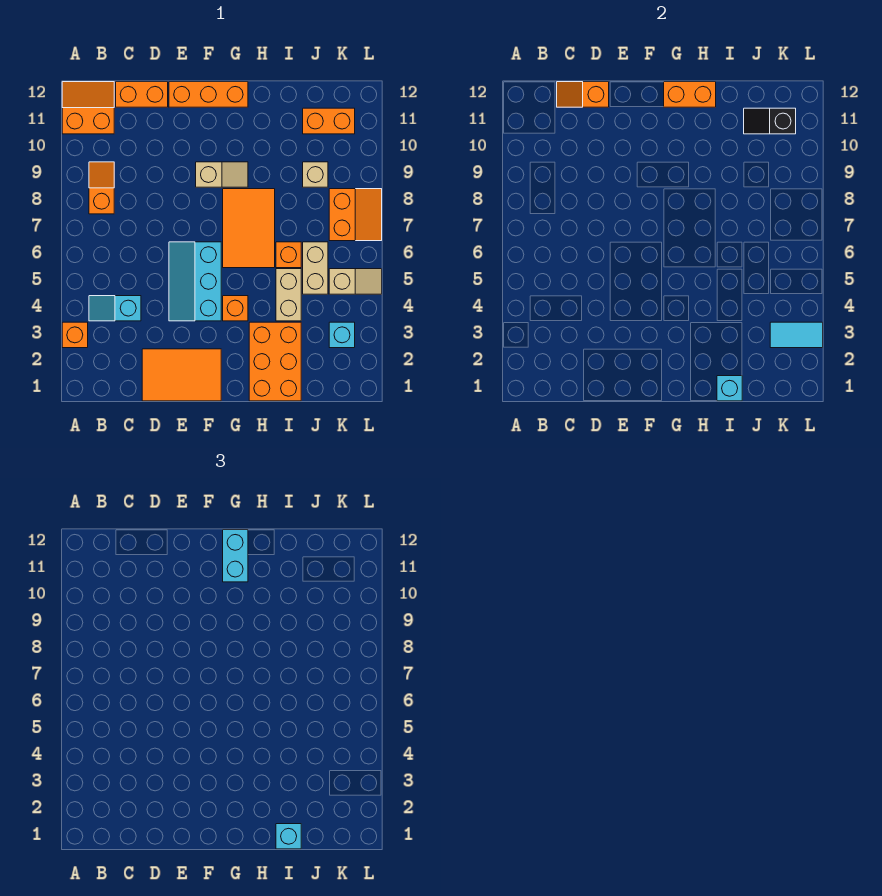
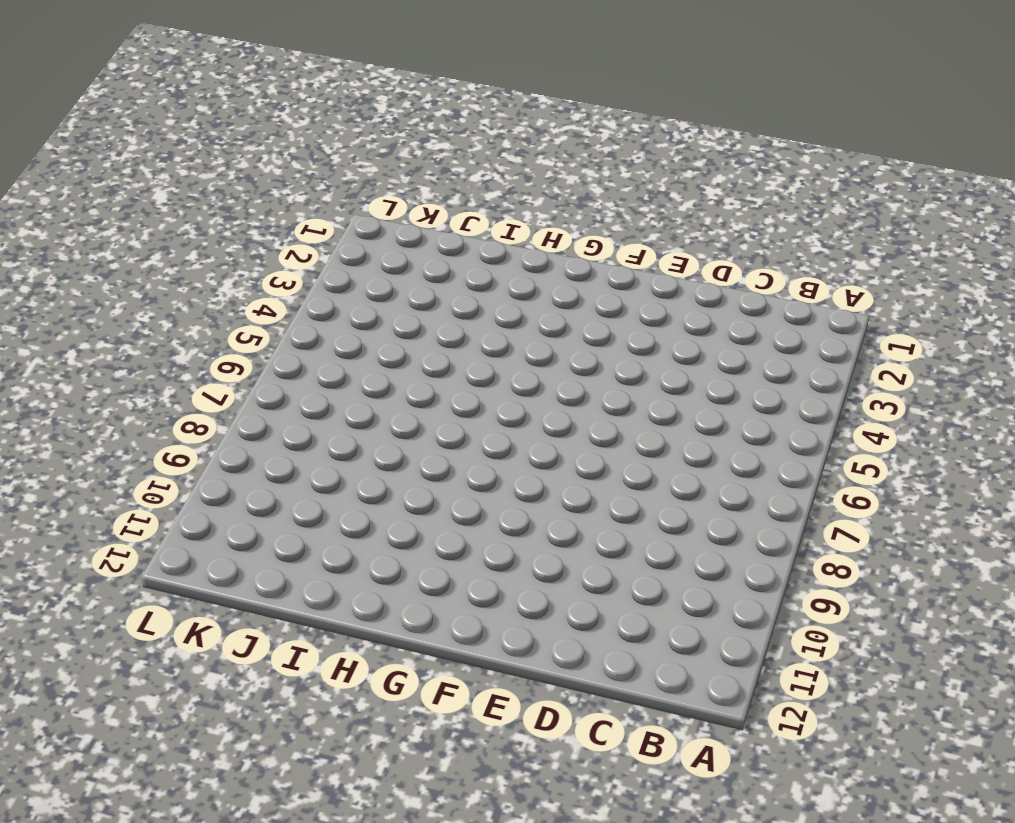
none -> orange 1x1 brick [62,322,88,348]
none -> orange 2x2 slope [62,82,114,134]
none -> cyan 1x2 slope [89,296,141,321]

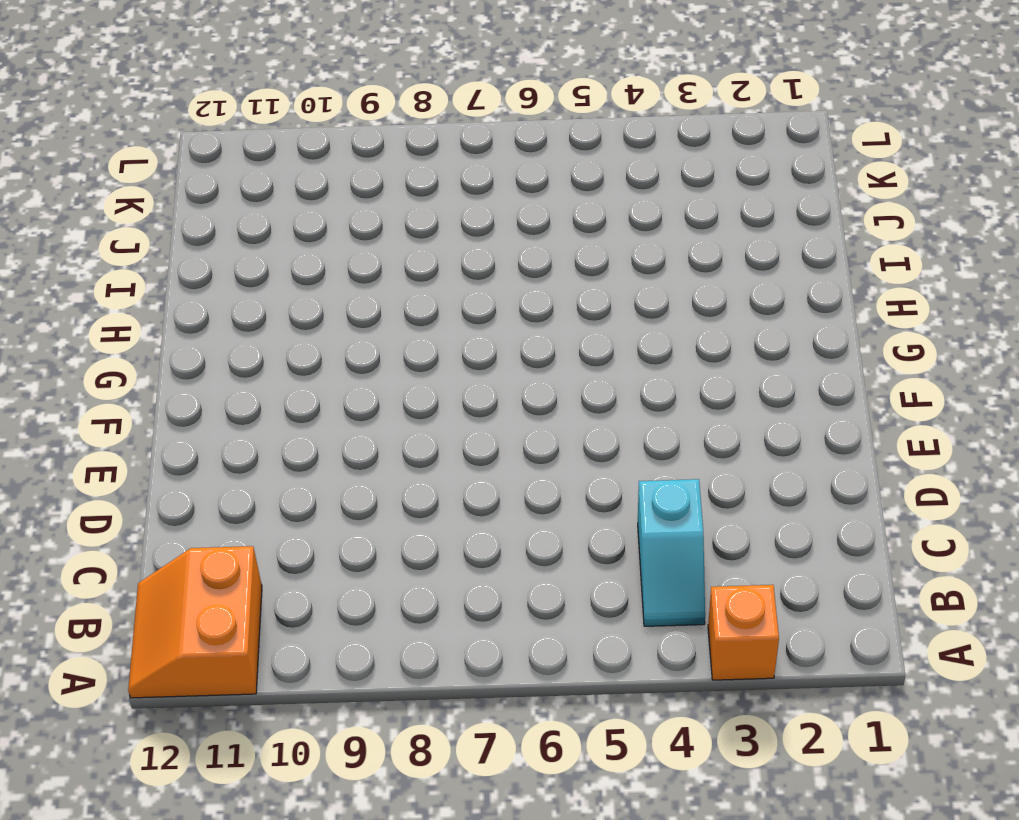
none -> orange 1x2 slope [89,162,114,214]
none -> orange 1x2 brick [116,82,168,107]
none -> orange 2x3 tile [142,349,221,401]

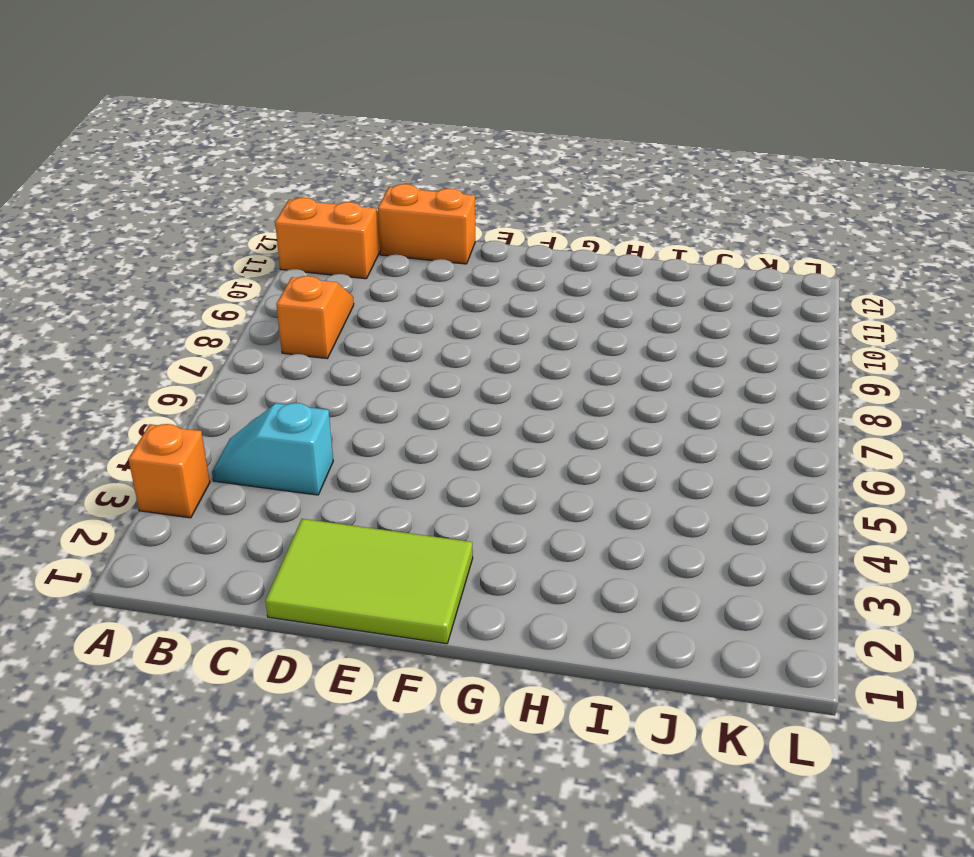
lime 2x3 tile [265,519,473,644] -> orange 2x3 tile [142,349,221,401]
none -> cyan 2x3 slope [169,242,221,321]
none -> orange 1x3 brick [169,82,248,107]
none -> tan 1x2 slope [196,162,248,187]

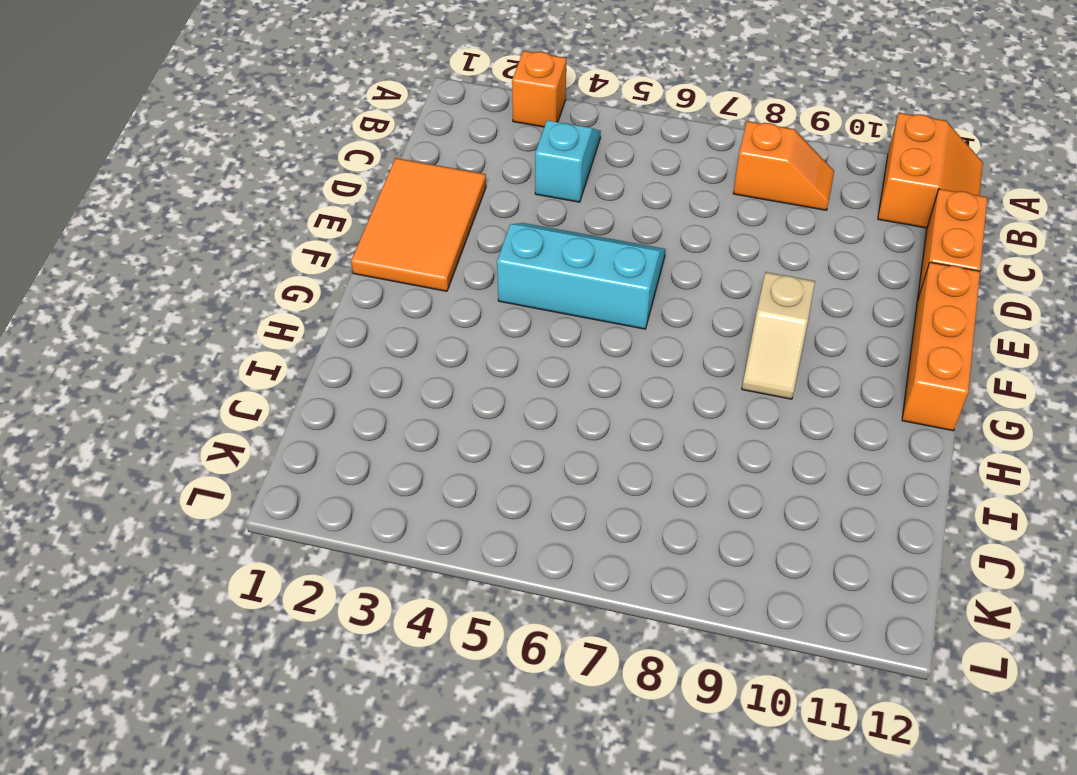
none -> orange 1x1 brick [223,296,248,321]
none -> orange 2x3 tile [223,189,275,268]
none -> orange 2x3 brick [249,322,301,401]

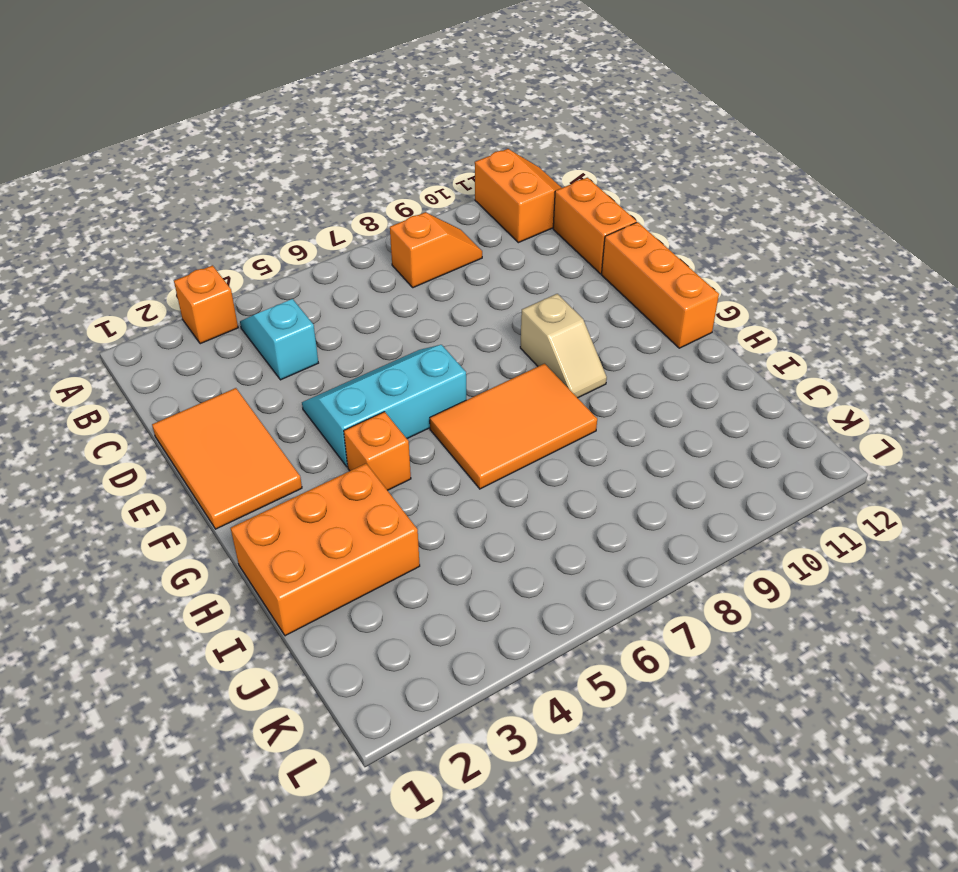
none -> tan 1x2 brick [276,269,301,321]
none -> orange 1x1 brick [276,242,301,268]
none -> tan 1x2 brick [303,242,328,294]

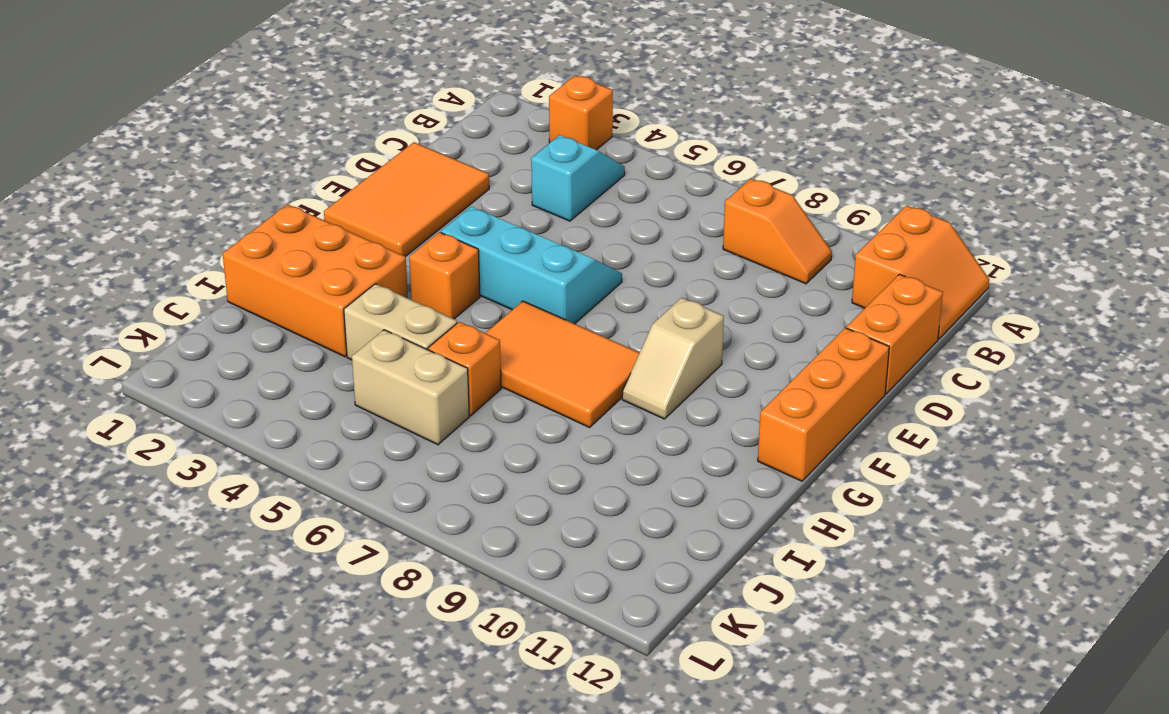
none -> tan 1x1 brick [303,162,328,187]
none -> orange 1x2 brick [303,108,355,134]
none -> cyan 1x1 brick [329,322,355,348]

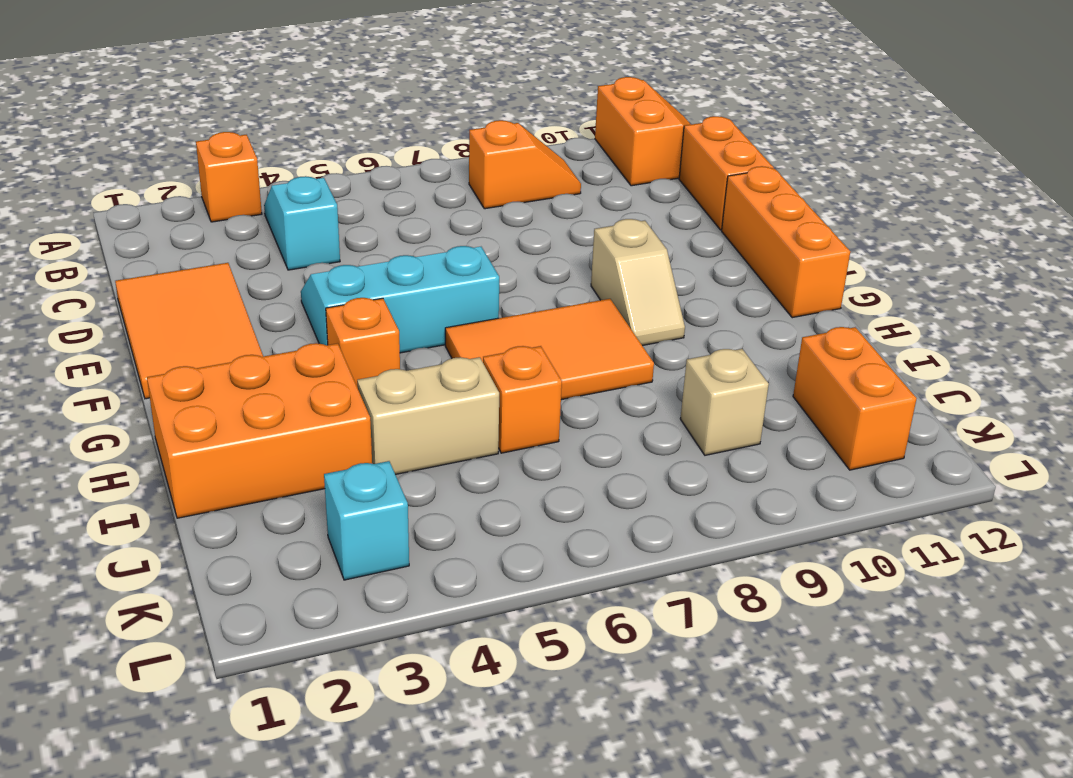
none -> tan 1x2 brick [303,242,328,294]
none -> tan 1x2 slope [329,269,382,294]
none -> orange 2x2 slope [329,189,382,241]

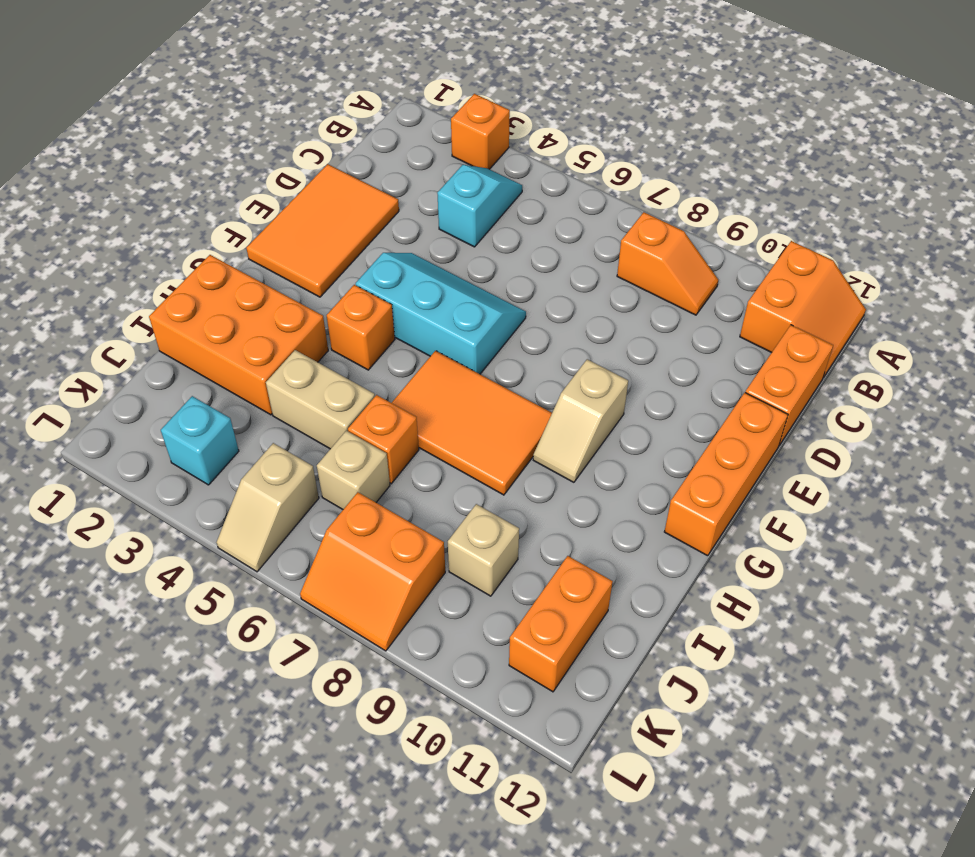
tan 1x1 brick [317,431,390,509] -> tan 1x2 brick [303,242,328,294]
none -> orange 1x2 slope [557,82,609,107]
none -> orange 1x2 brick [664,82,716,107]
none -> cyan 1x1 brick [717,376,742,401]

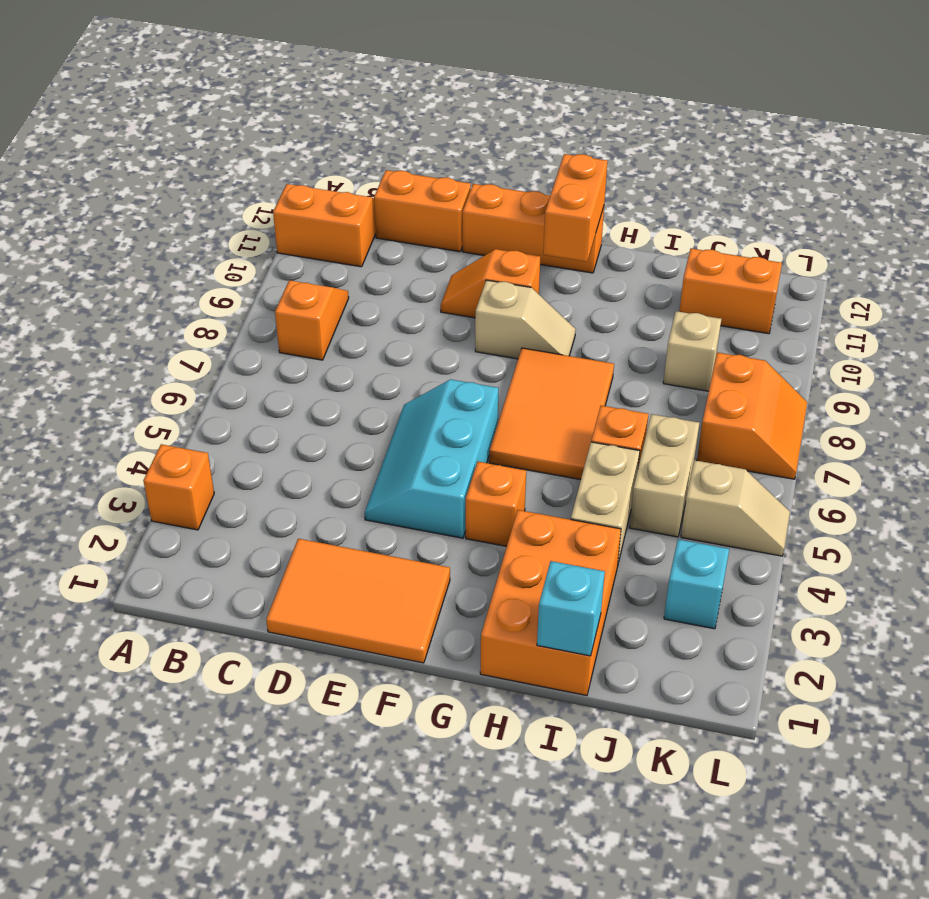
orange 1x2 slope [441,249,541,318] -> orange 1x2 slope moved to [557,82,609,107]
orange 1x2 brick [543,154,608,262] -> orange 1x2 brick turned to [664,82,716,107]
none -> cyan 1x2 slope [89,296,141,321]
none -> black 1x2 slope [744,108,796,134]
none -> cyan 1x2 tile [770,322,823,348]

